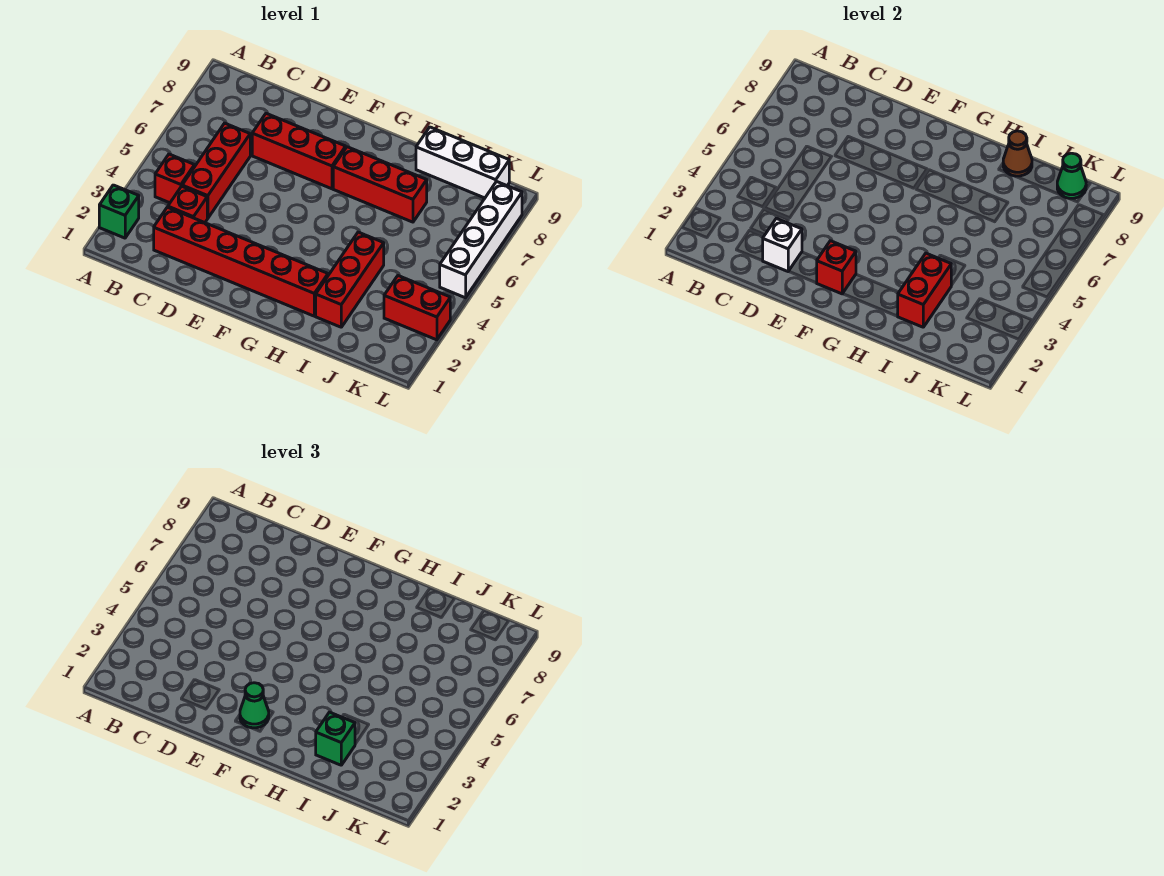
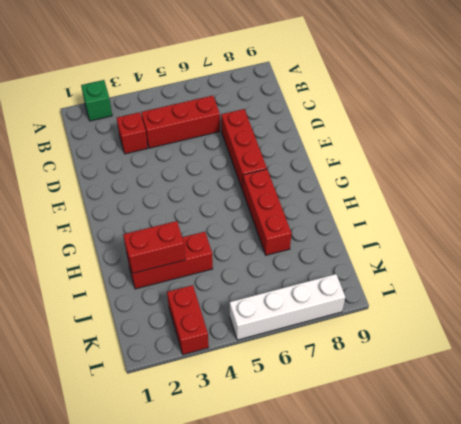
none -> red 1x1 brick [155,154,195,203]
none -> red 1x6 brick [154,207,328,316]
none -> white 1x3 brick [416,127,509,198]

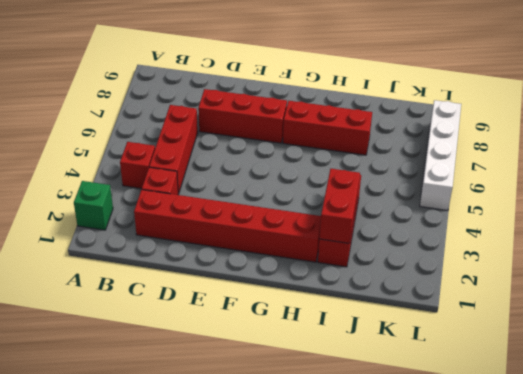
none -> white 1x3 brick [416,127,509,198]
none -> red 1x2 brick [384,276,450,340]
none -> white 1x1 brick [763,218,802,271]

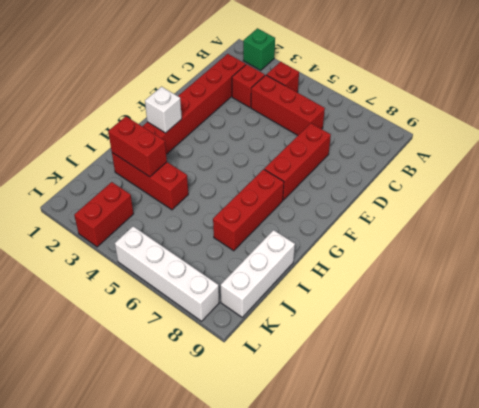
white 1x1 brick [145,87,182,133] -> white 1x1 brick moved to [763,218,802,271]
none -> red 1x1 brick [817,241,856,294]
none -> brown 1x1 cone [1003,131,1032,176]
none -> green 1x1 cone [1057,153,1086,199]

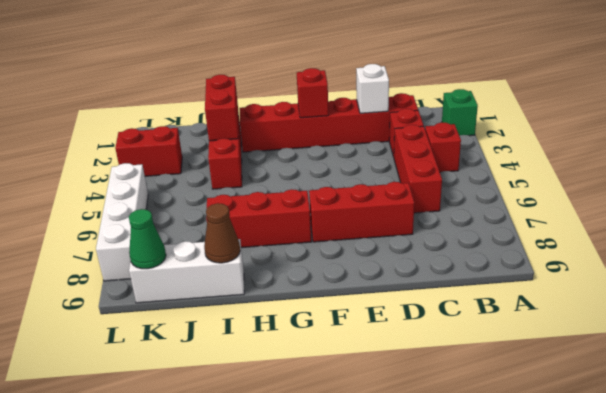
none -> green 1x1 cone [240,683,269,728]
none -> green 1x1 brick [316,712,355,765]

